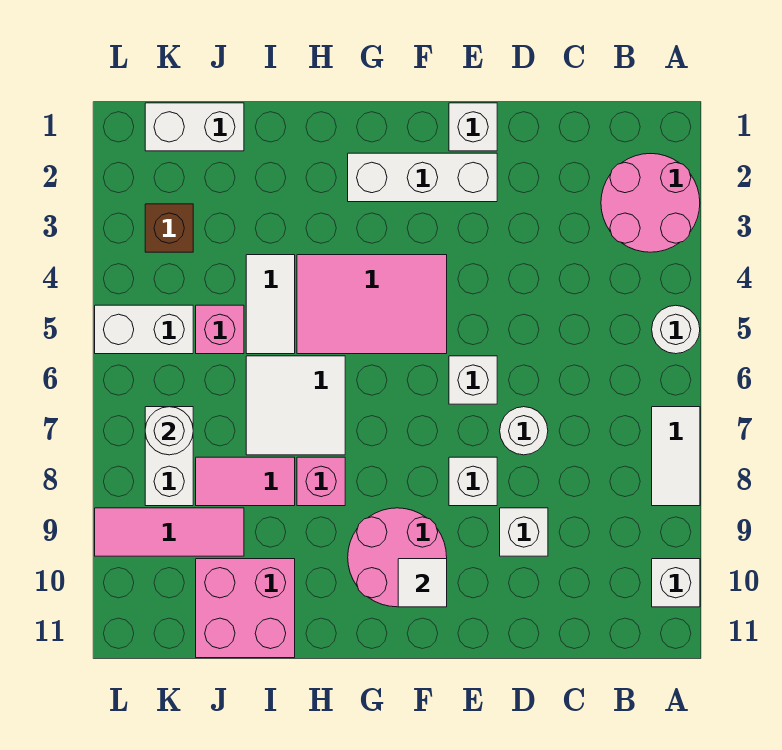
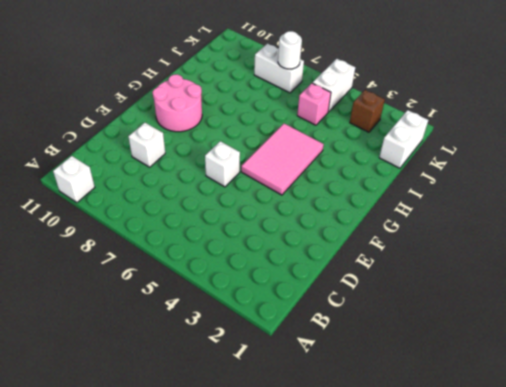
none -> pink 2x2 round brick [601,154,700,252]
none -> white 1x1 round brick [652,305,700,354]
none -> white 1x2 tile [652,407,700,506]

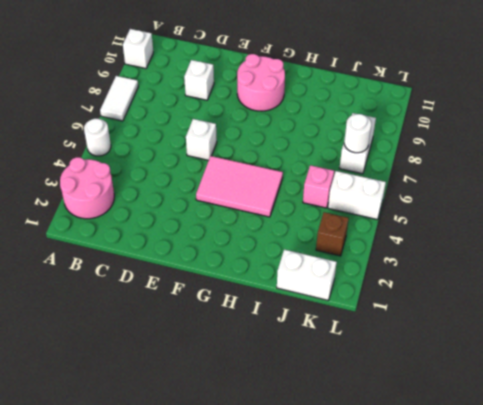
none -> white 1x1 round brick [500,407,548,455]
none -> white 1x1 brick [449,103,497,151]
none -> white 1x3 brick [348,153,497,202]

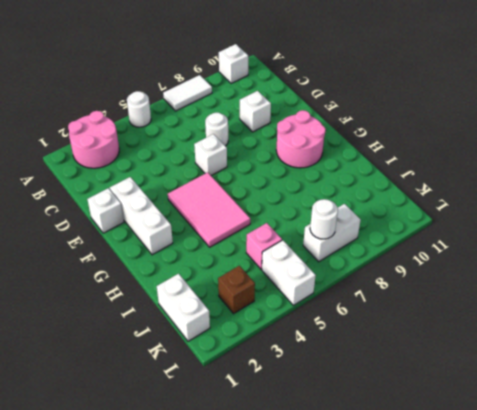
none -> white 1x1 brick [449,457,497,506]
none -> white 2x2 tile [246,356,345,455]
none -> pink 1x1 brick [297,457,345,506]

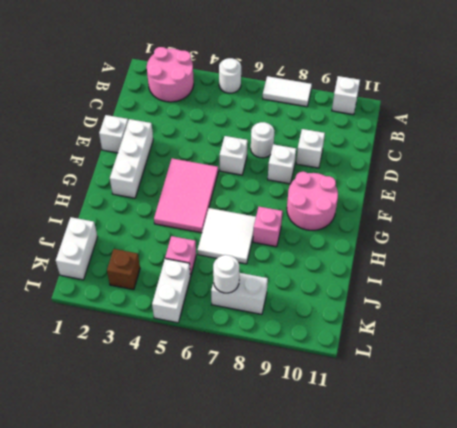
none -> white 1x2 tile [246,255,295,354]
none -> pink 1x2 tile [196,457,295,506]
none -> pink 2x2 brick [196,559,295,658]

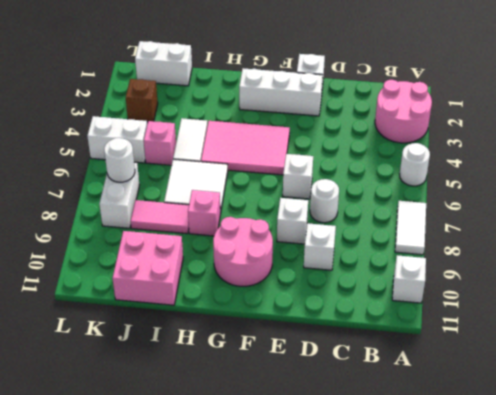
none -> pink 1x3 tile [95,508,244,556]
none -> white 1x1 tile [398,559,447,607]

